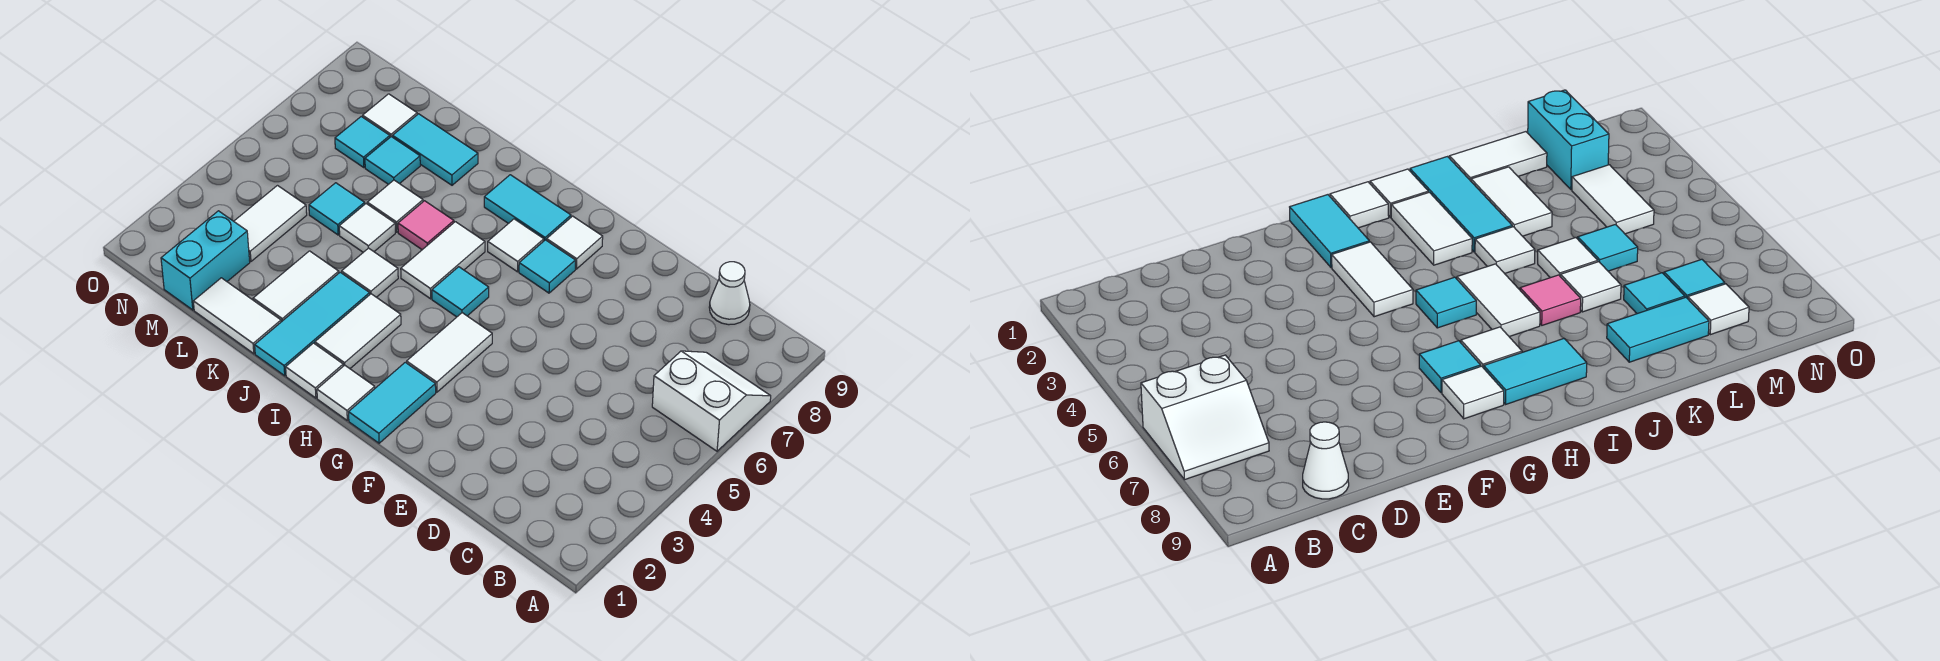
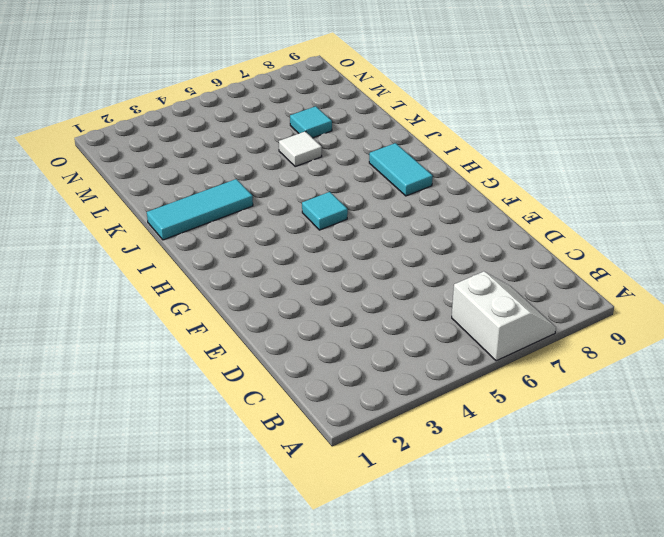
none -> white 1x1 cone [709,262,750,325]
none -> cyan 1x2 tile [349,362,436,443]
none -> white 1x2 tile [407,313,492,392]

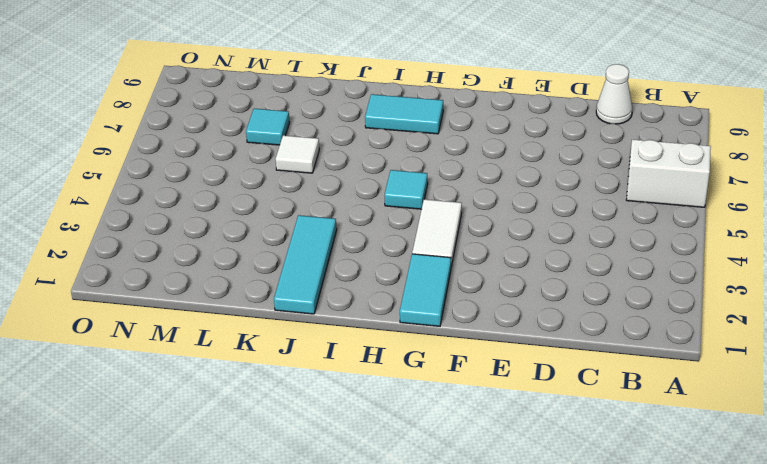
none -> cyan 1x1 tile [519,240,575,293]
none -> white 1x1 tile [547,216,603,269]
none -> white 1x1 tile [317,365,375,420]

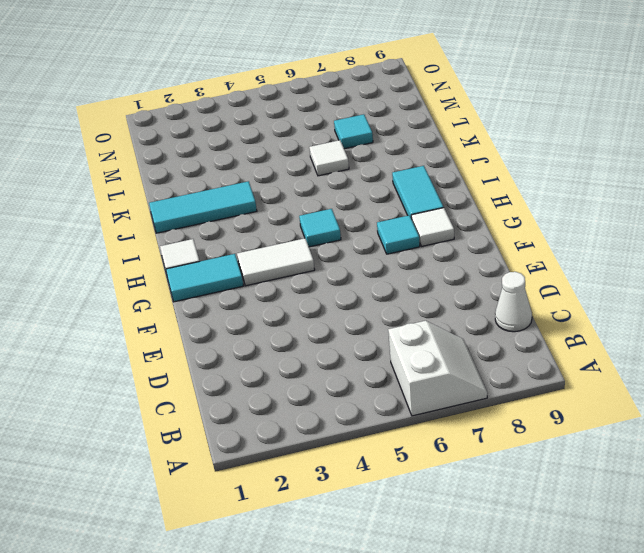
none -> white 1x1 tile [488,219,544,272]
none -> white 1x1 tile [286,343,343,398]
none -> white 1x2 tile [315,294,401,369]

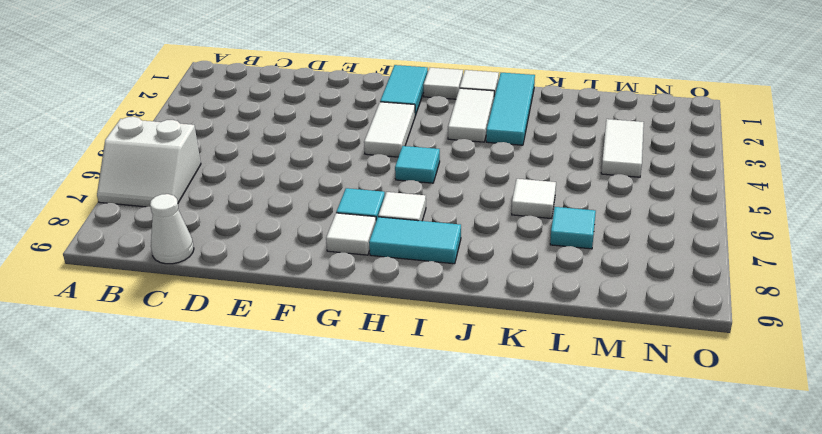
none -> white 1x2 tile [401,222,485,299]
none -> white 1x1 tile [342,248,398,297]
none -> pink 1x1 tile [398,201,454,250]

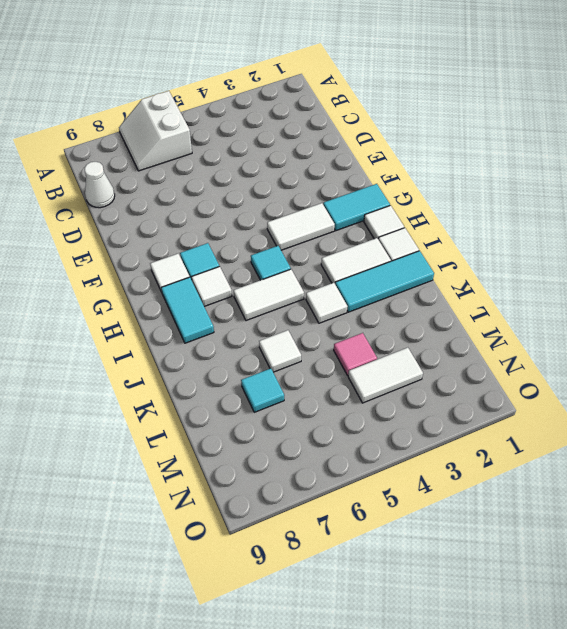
pink 1x1 tile [334,333,377,375] -> pink 1x1 tile moved to [398,201,454,250]
none -> white 1x2 tile [193,278,281,354]
none -> white 1x2 tile [253,251,339,322]
none -> white 1x1 tile [339,204,395,252]

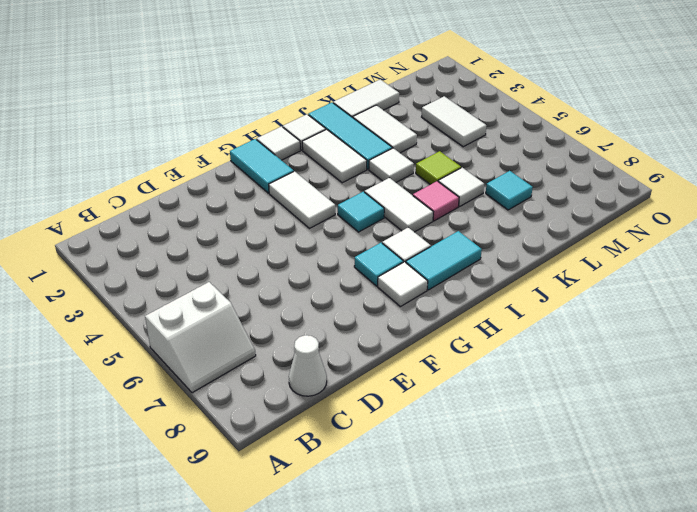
lime 1x1 tile [416,151,461,185] -> white 1x1 tile [339,204,395,252]
none -> cyan 1x2 tile [393,114,478,185]
none -> cyan 1x1 tile [309,183,365,235]
none -> cyan 1x2 brick [161,211,250,310]

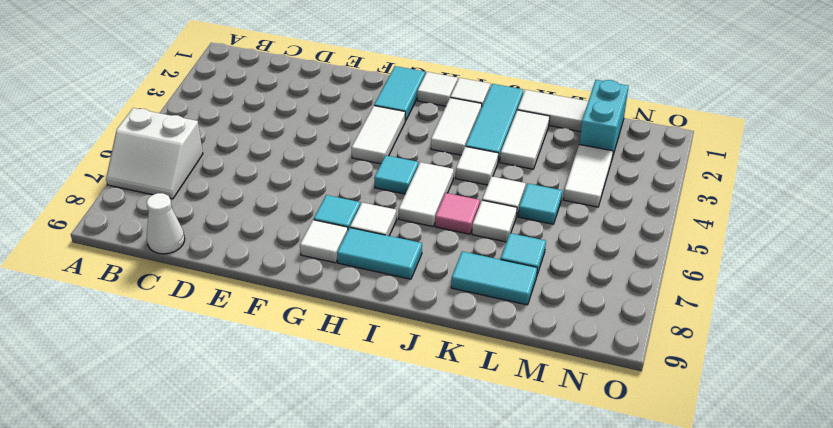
none -> cyan 1x1 tile [335,116,390,168]
none -> white 1x1 tile [363,94,417,137]

